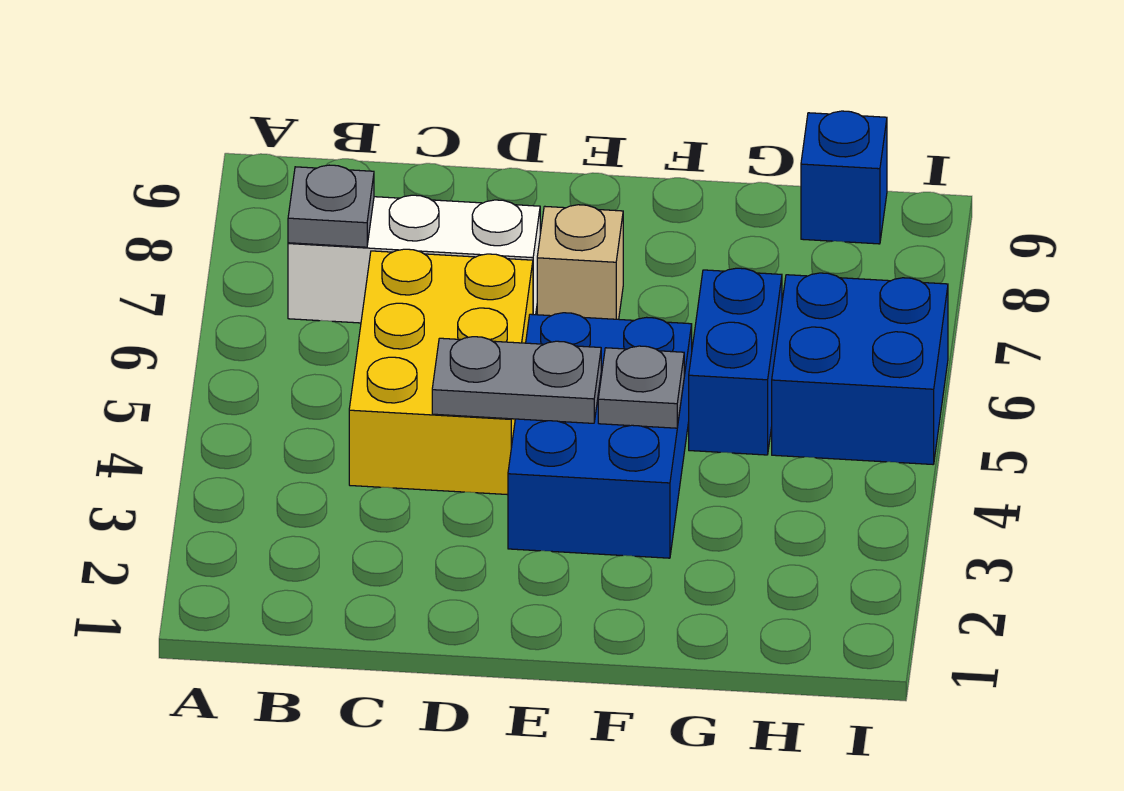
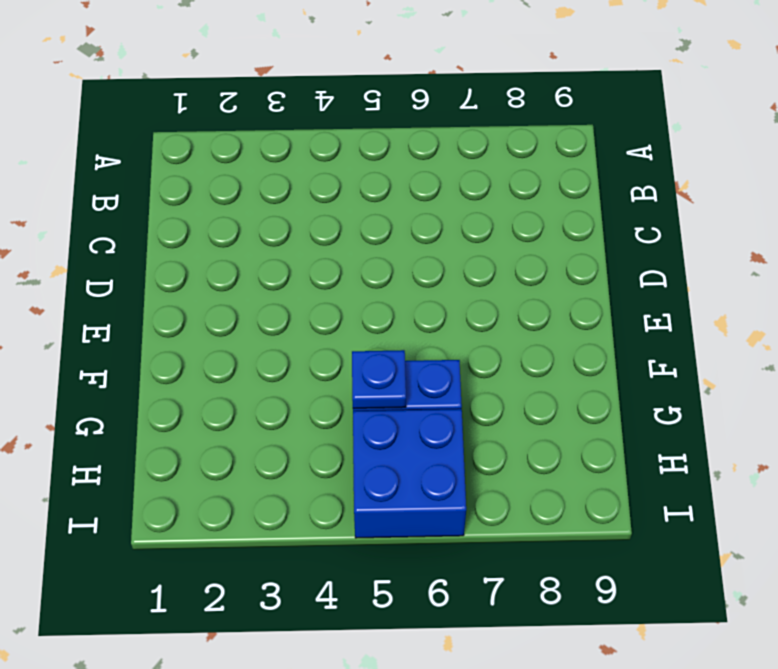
blue 1x1 plate [352,350,406,408] -> none
none -> white 1x3 brick [288,195,540,323]
none -> yellow 2x3 brick [349,249,533,495]

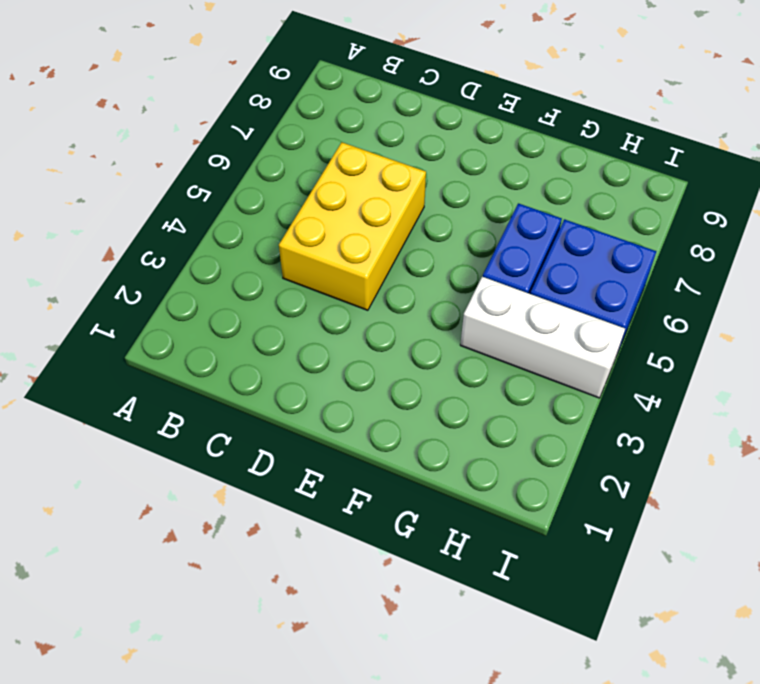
white 1x3 brick [460,276,625,398] -> white 1x3 brick moved to [288,195,540,323]
none -> blue 2x3 brick [508,313,692,558]
none -> tan 1x1 brick [537,205,623,319]

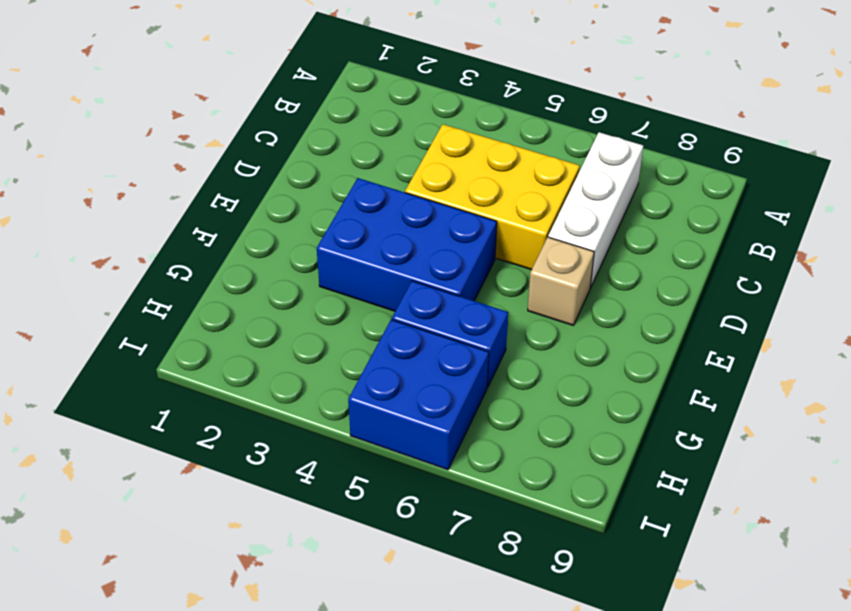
none -> blue 1x1 brick [801,111,887,244]
none -> grey 1x1 plate [288,165,374,247]

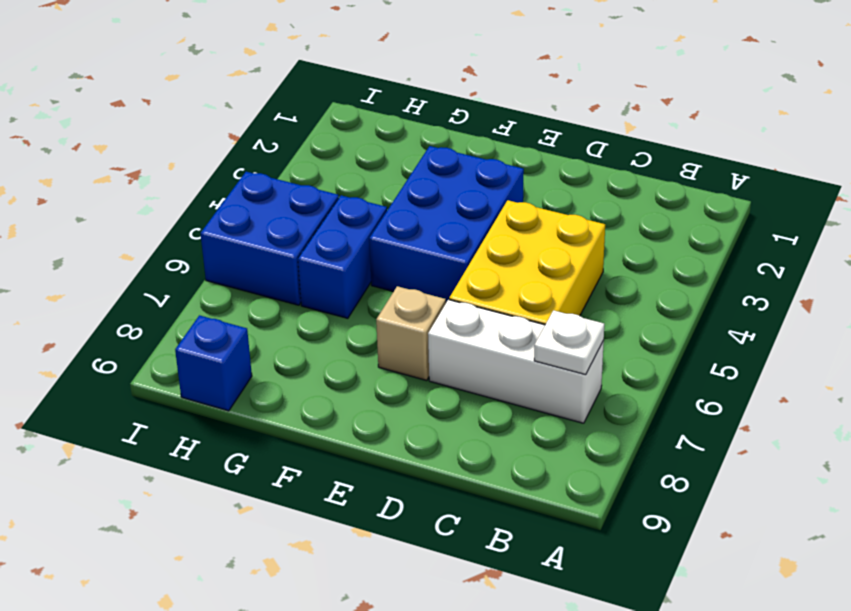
white 1x1 plate [534,310,604,375] -> grey 1x1 plate [288,165,374,247]
none -> grey 1x2 plate [432,337,601,423]
none -> grey 1x1 plate [598,346,684,428]

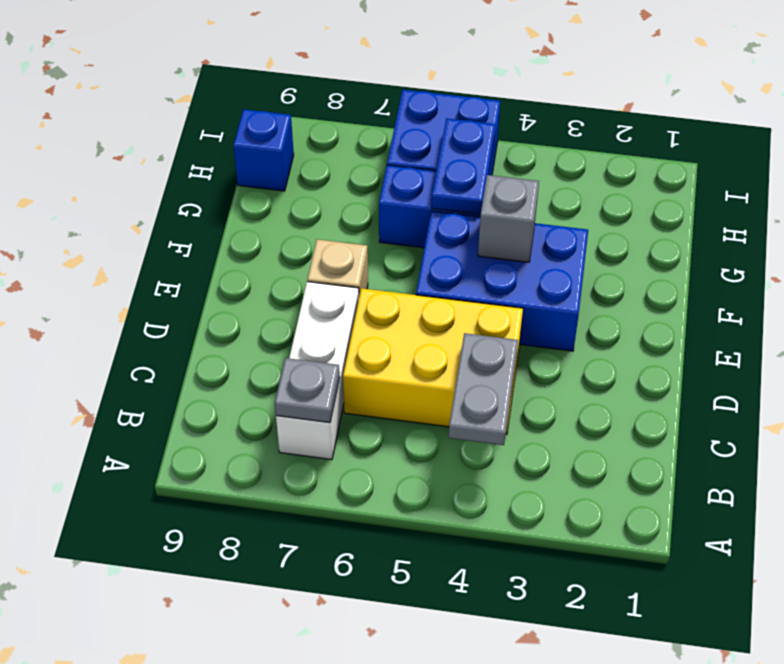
grey 1x2 plate [449,333,518,445] -> grey 1x2 plate moved to [432,337,601,423]
grey 1x1 brick [478,175,539,262] -> grey 1x1 plate [598,346,684,428]
blue 1x2 plate [432,118,495,214] -> none

